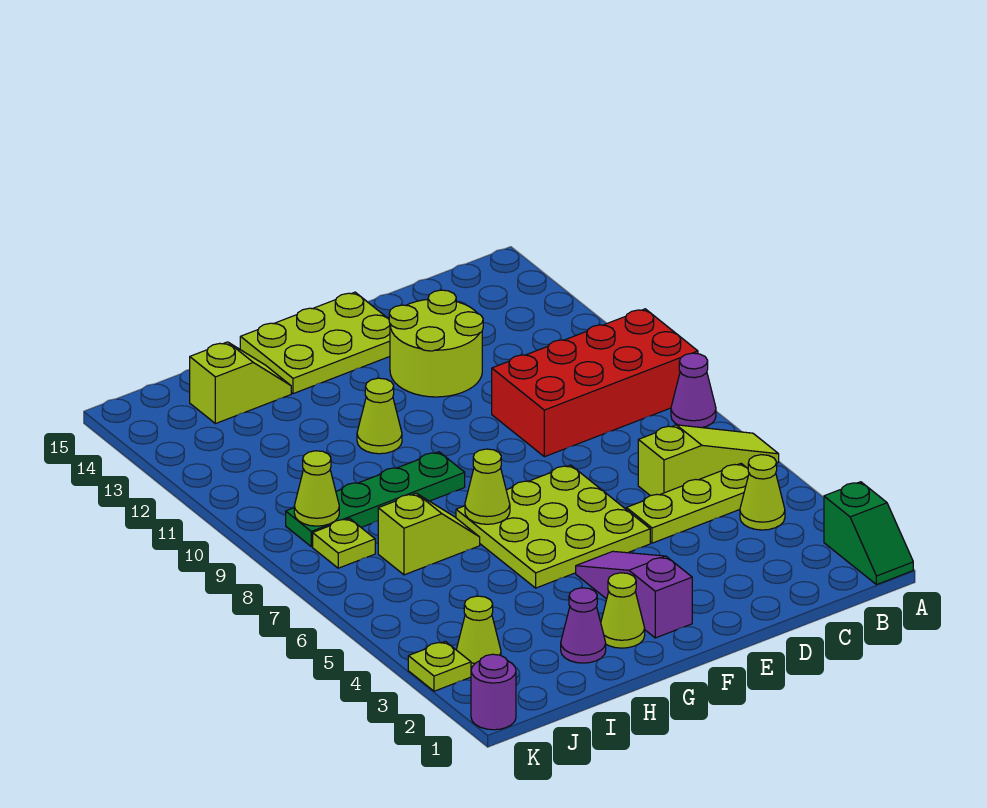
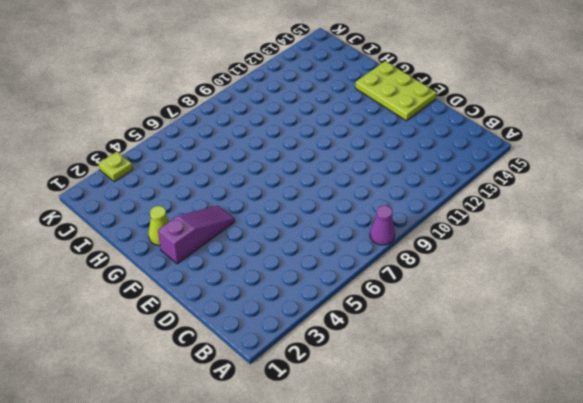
none -> green 1x2 slope [824,482,913,585]
none -> lime 1x3 slope [638,425,779,496]
none -> red 2x4 brick [492,309,698,457]

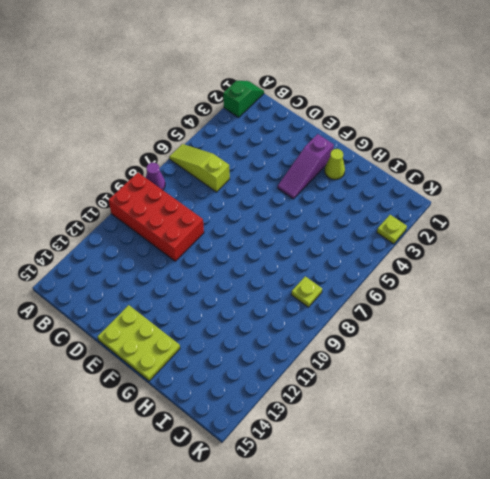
none -> lime 1x1 cone [740,455,785,530]
none -> lime 1x3 plate [626,464,749,543]
none -> lime 2x2 round brick [389,290,483,397]

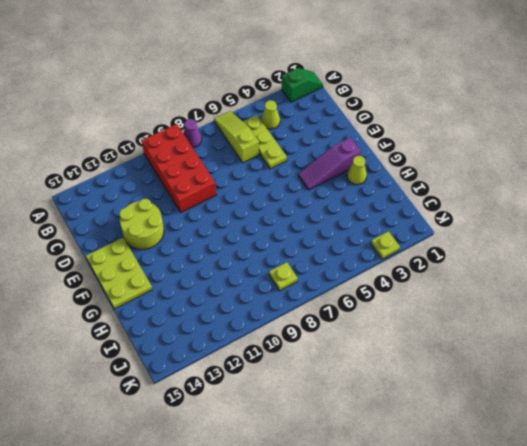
none -> lime 3x3 plate [456,465,650,588]
none -> green 1x4 plate [286,452,465,547]
none -> lime 1x1 cone [357,378,402,454]

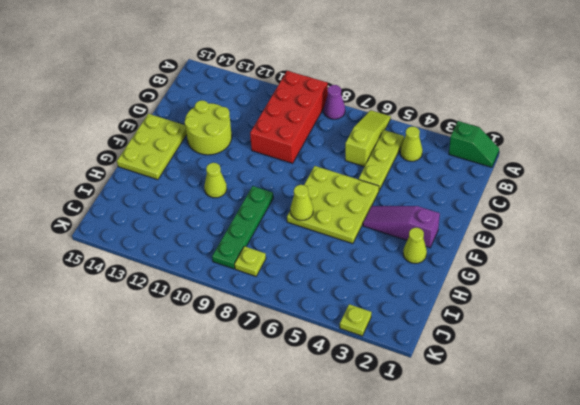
none -> purple 1x1 cone [561,588,606,663]
none -> lime 1x2 slope [378,493,480,575]
none -> lime 1x2 slope [190,342,291,424]

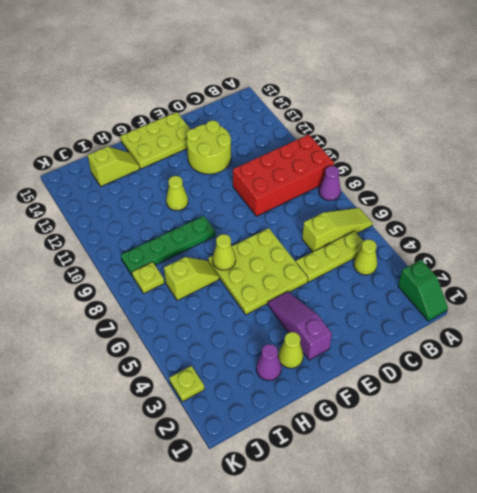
none -> lime 1x1 cone [456,596,501,669]
none -> purple 1x1 round brick [471,654,516,730]
none -> lime 1x1 cone [294,451,339,526]

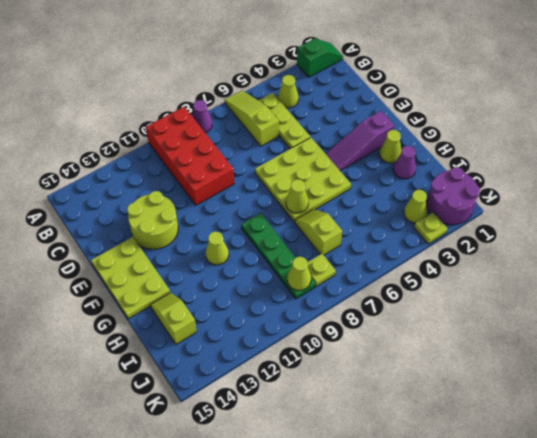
purple 2x2 round brick [427,167,480,225] -> purple 1x1 round brick [471,654,516,730]

